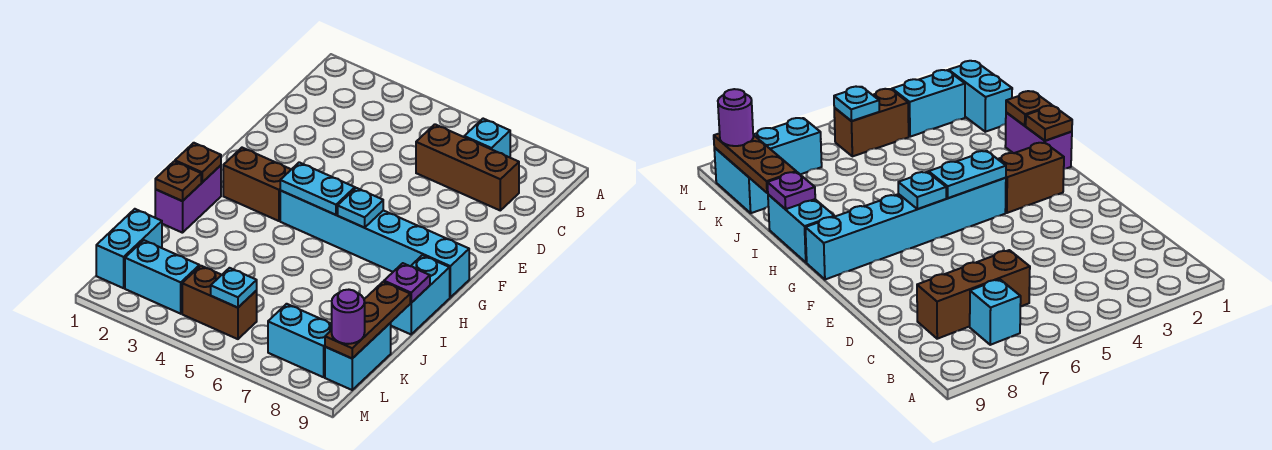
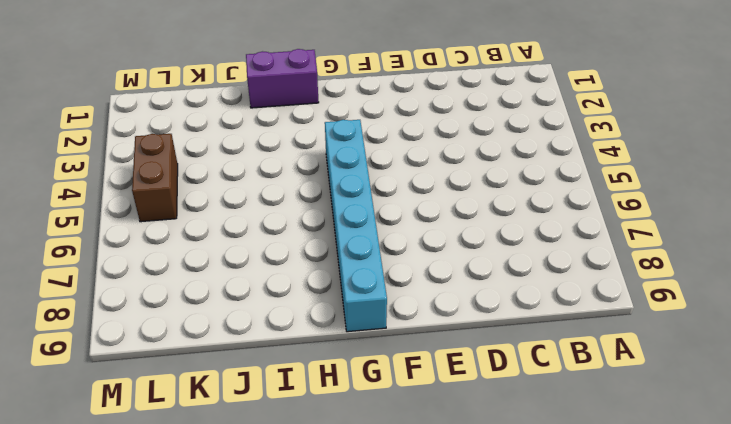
none -> cyan 1x1 brick [464,119,510,157]
none -> brown 1x3 brick [416,124,519,210]
none -> brown 1x2 brick [223,148,291,221]

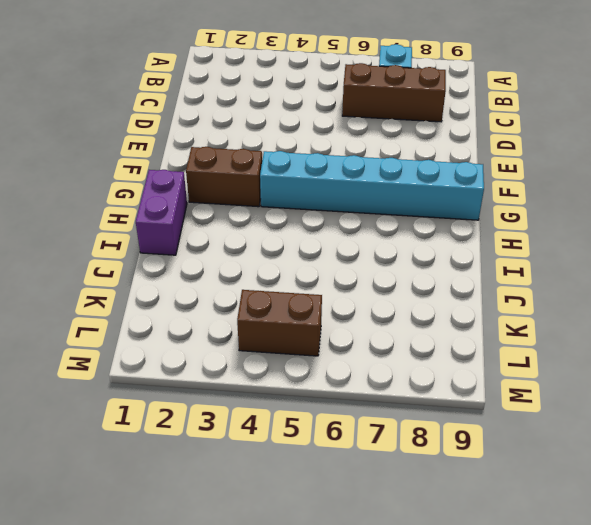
none -> cyan 1x2 brick [391,255,450,334]
none -> cyan 1x2 brick [96,209,162,288]
none -> cyan 1x2 brick [325,323,391,390]

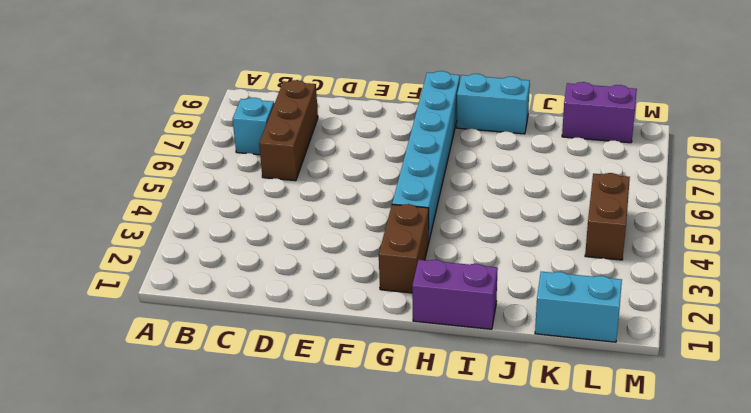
purple 1x2 brick [562,82,637,143] -> cyan 1x2 brick [325,323,391,390]
none -> cyan 1x2 brick [125,240,199,314]
none -> cyan 1x2 brick [268,304,332,377]
none -> cyan 1x2 plate [280,162,355,215]

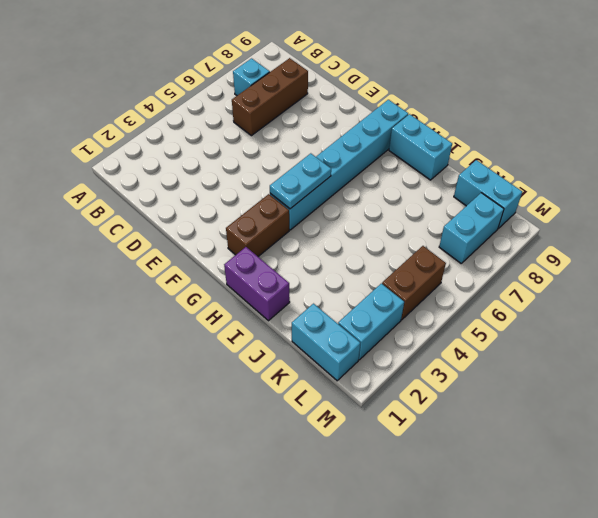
none -> cyan 1x1 plate [338,188,383,228]
none -> brown 1x1 plate [175,143,221,182]
none -> brown 1x1 plate [155,161,201,201]

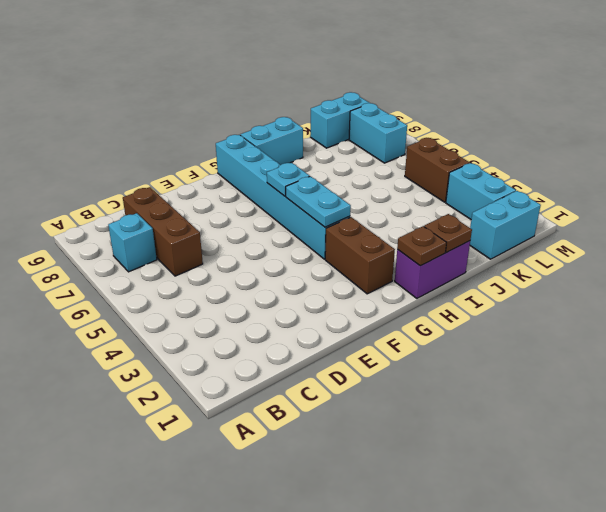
none -> purple 1x1 plate [384,263,430,303]
none -> brown 1x3 plate [325,282,410,358]
none -> cyan 1x1 plate [211,268,257,308]

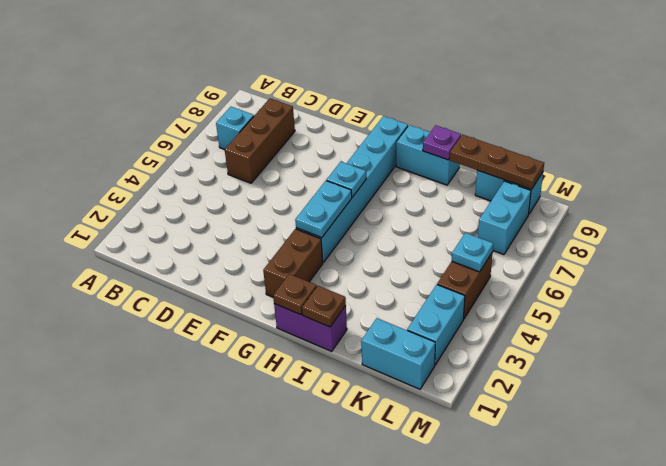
none -> purple 1x1 round brick [332,290,365,344]

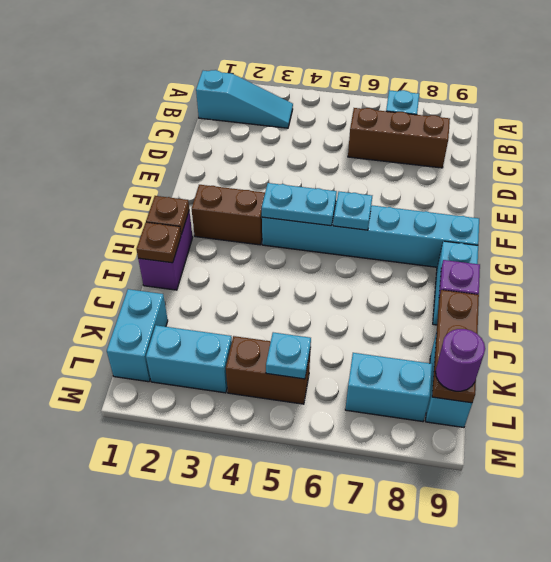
cyan 1x3 slope [196,70,293,128] -> none

